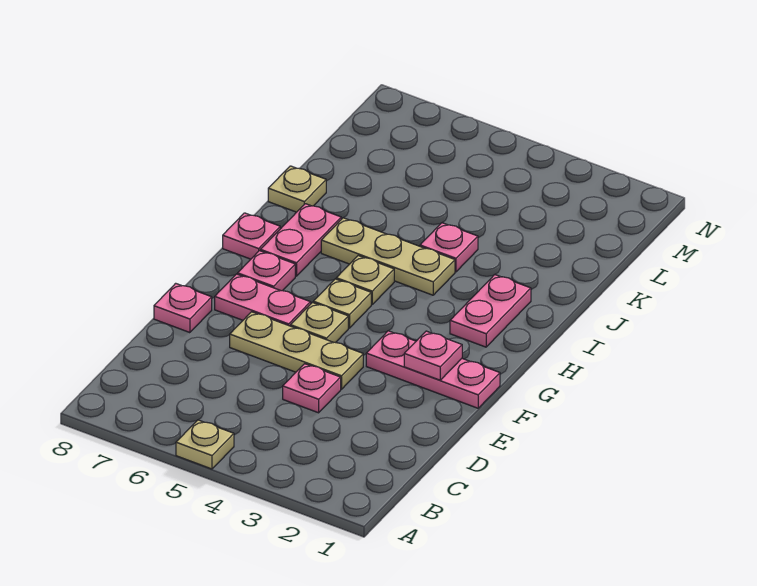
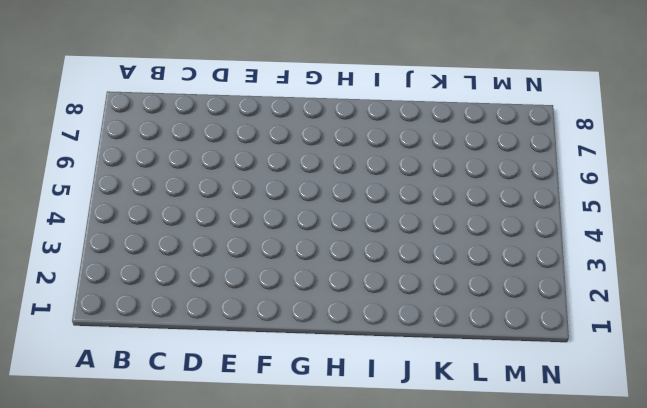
none -> tan 1x1 plate [176,420,234,469]
none -> pink 1x1 plate [283,364,341,413]
none -> tan 1x3 plate [230,312,363,389]

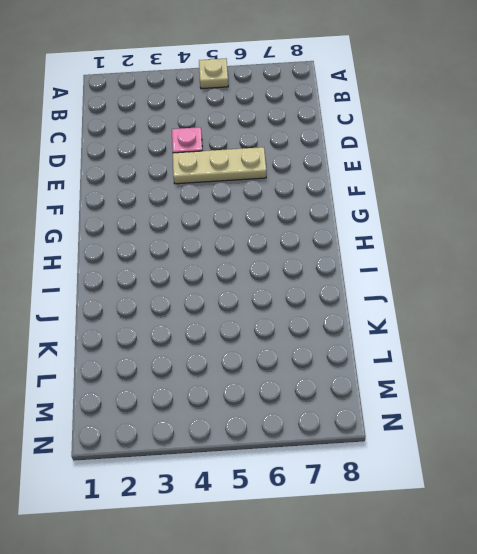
none -> pink 1x1 plate [154,283,212,333]
none -> pink 1x3 plate [366,331,500,408]
none -> tan 1x1 plate [291,302,348,343]

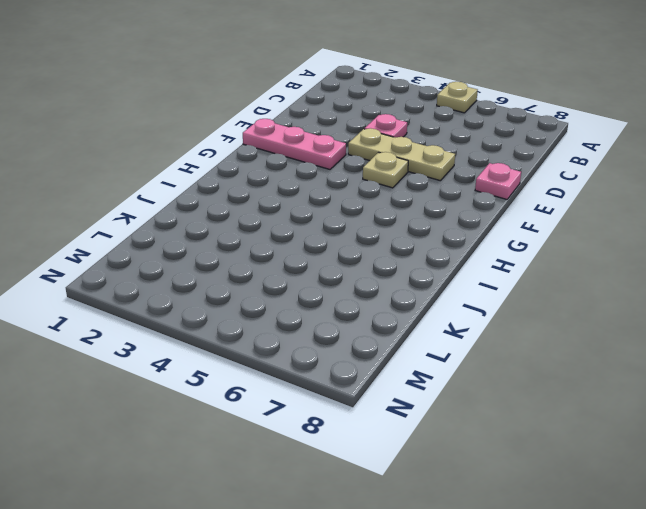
none -> pink 1x2 plate [215,274,311,326]
none -> tan 1x1 plate [313,279,371,328]
none -> pink 1x1 plate [238,251,295,291]

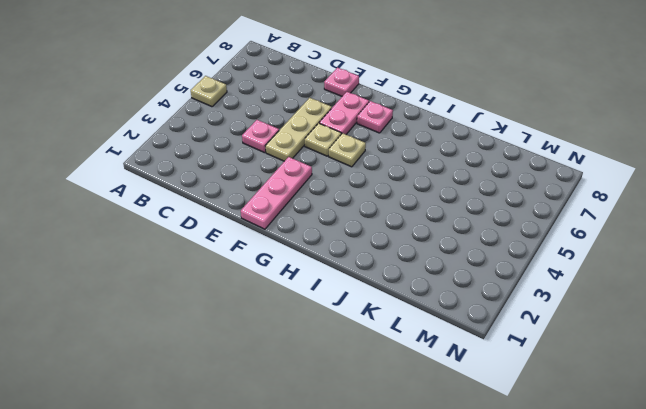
none -> pink 1x2 plate [450,275,531,347]
none -> tan 1x1 plate [336,256,394,304]
none -> pink 1x2 plate [260,204,341,276]

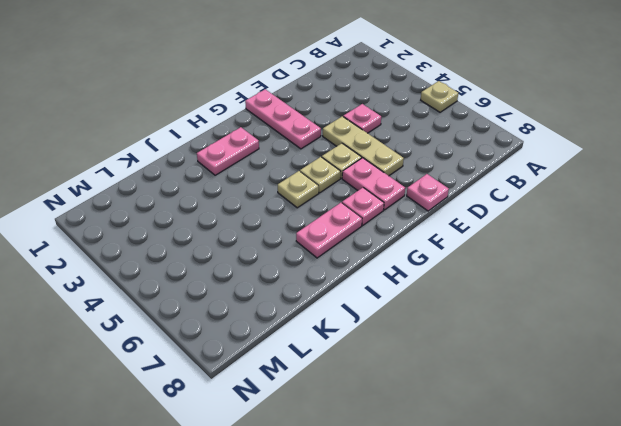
none -> pink 1x1 plate [223,213,280,259]
none -> tan 1x3 plate [321,218,455,295]
none -> pink 1x1 plate [420,223,478,272]

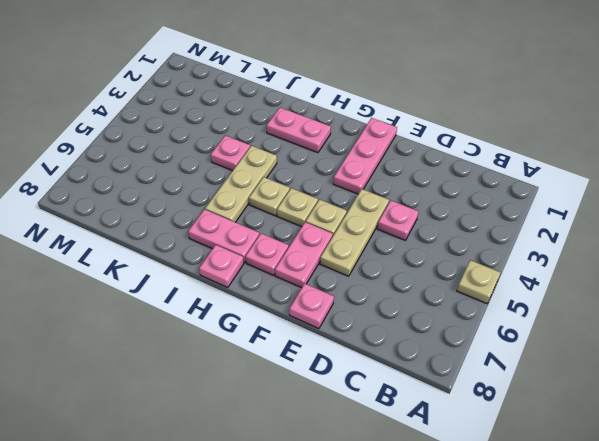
none -> tan 1x1 plate [268,166,326,212]
none -> pink 1x1 plate [404,331,462,380]

